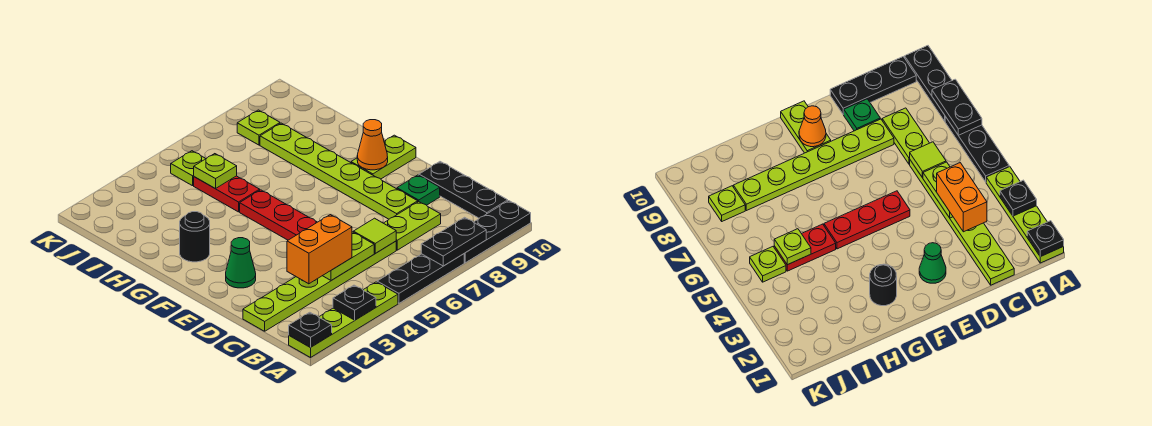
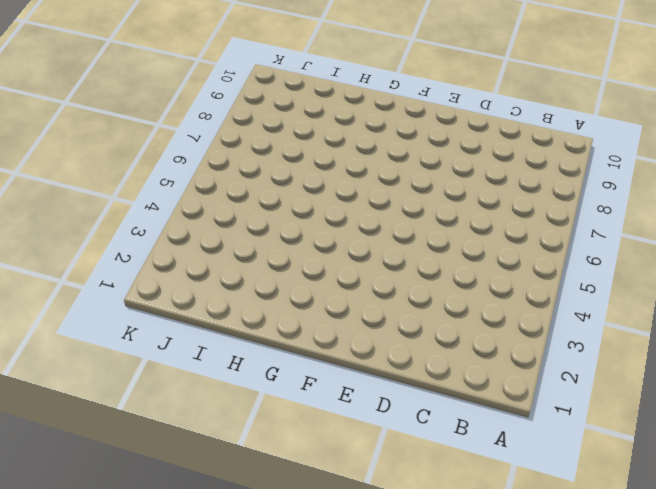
none -> lime 1x4 plate [289,282,398,358]
none -> black 1x3 plate [377,254,464,303]
none -> black 1x3 plate [464,201,531,263]

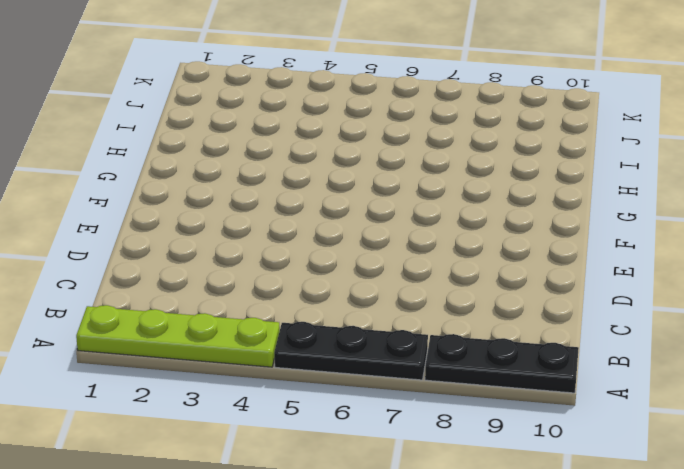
none -> black 1x3 plate [419,162,508,218]
none -> lime 1x6 plate [243,241,396,331]
none -> lime 1x2 plate [384,202,441,250]

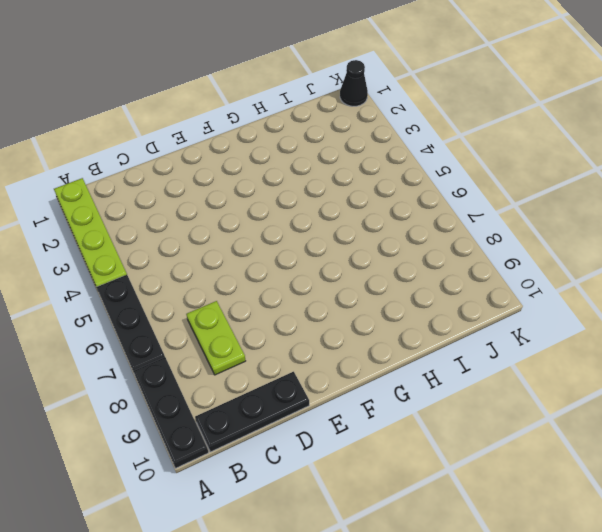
black 1x1 cone [340,60,368,106] -> none
none -> lime 1x6 plate [243,241,396,331]
none -> lime 1x6 plate [260,123,418,219]
none -> green 1x1 plate [397,175,440,205]

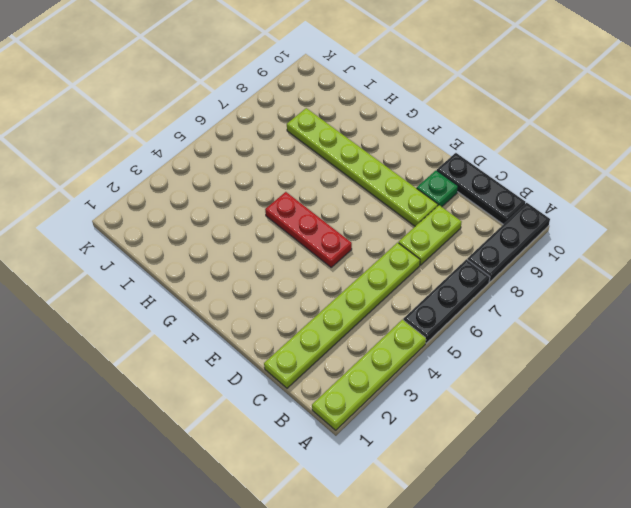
none -> green 1x1 cone [226,238,256,288]
none -> lime 1x2 plate [351,135,416,179]
none -> black 1x1 round brick [180,212,210,262]

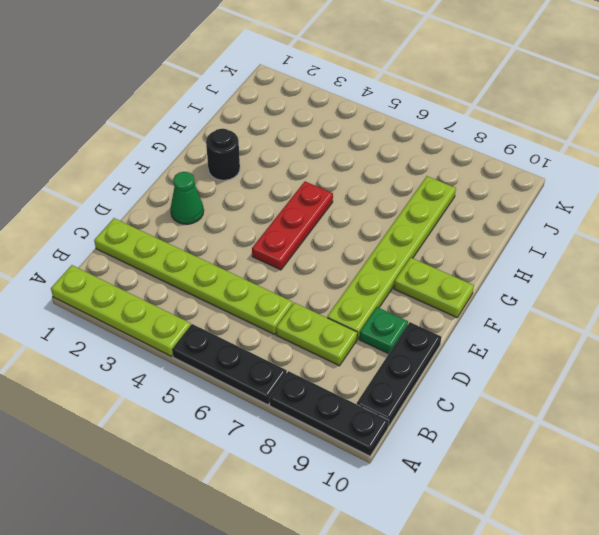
none -> red 1x2 plate [194,176,260,212]
none -> lime 1x1 plate [171,151,206,186]
none -> lime 1x1 plate [237,110,280,145]

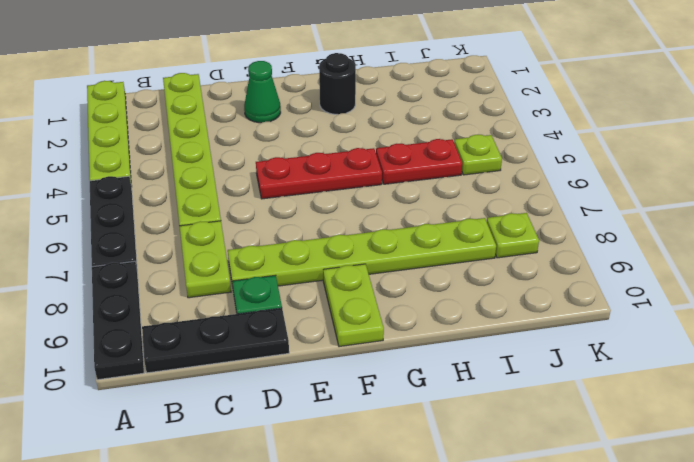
none -> black 1x1 plate [289,312,332,347]
none -> black 1x1 plate [333,285,376,320]
none -> black 1x2 plate [421,217,486,266]

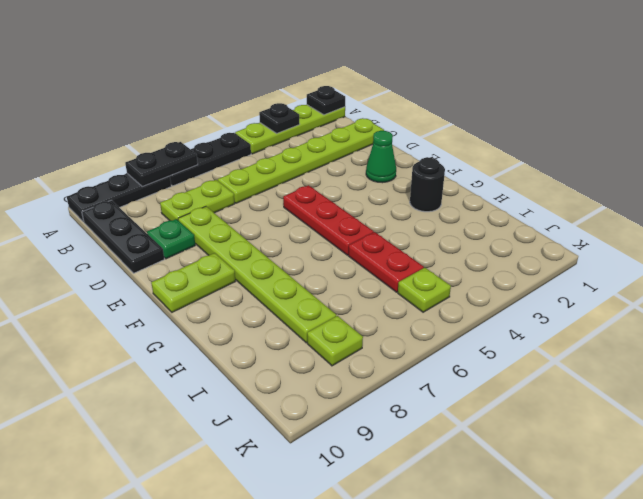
none -> lime 1x2 plate [323,232,374,281]
none -> lime 1x1 tile [353,218,396,253]
none -> orange 1x1 cone [357,120,388,170]

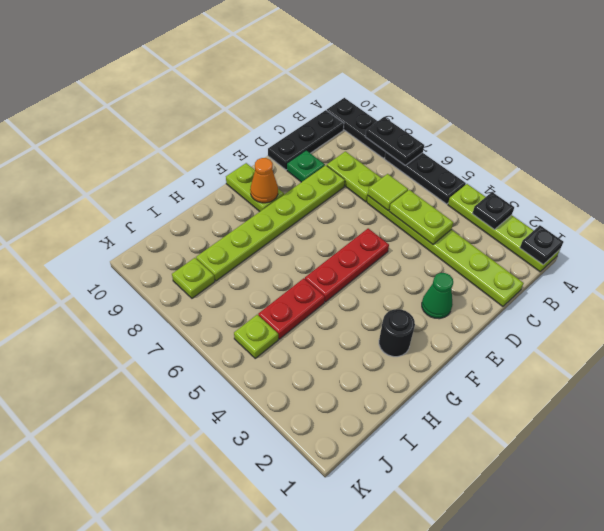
none -> lime 1x1 plate [194,154,237,189]
none -> orange 1x2 brick [287,215,352,284]

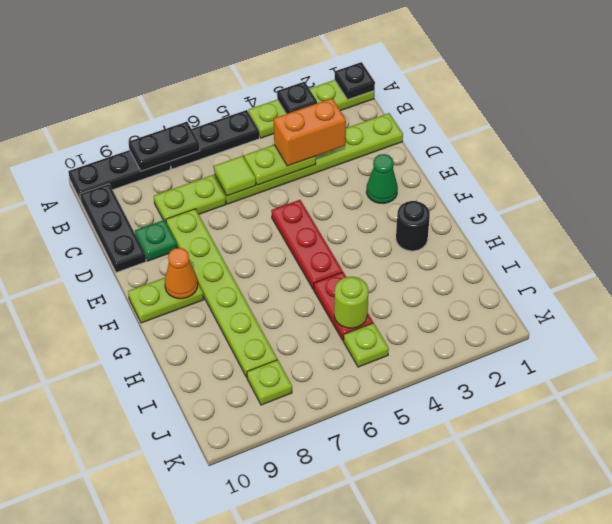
lime 1x1 round brick [334,277,368,328] -> lime 1x1 plate [194,154,237,189]

